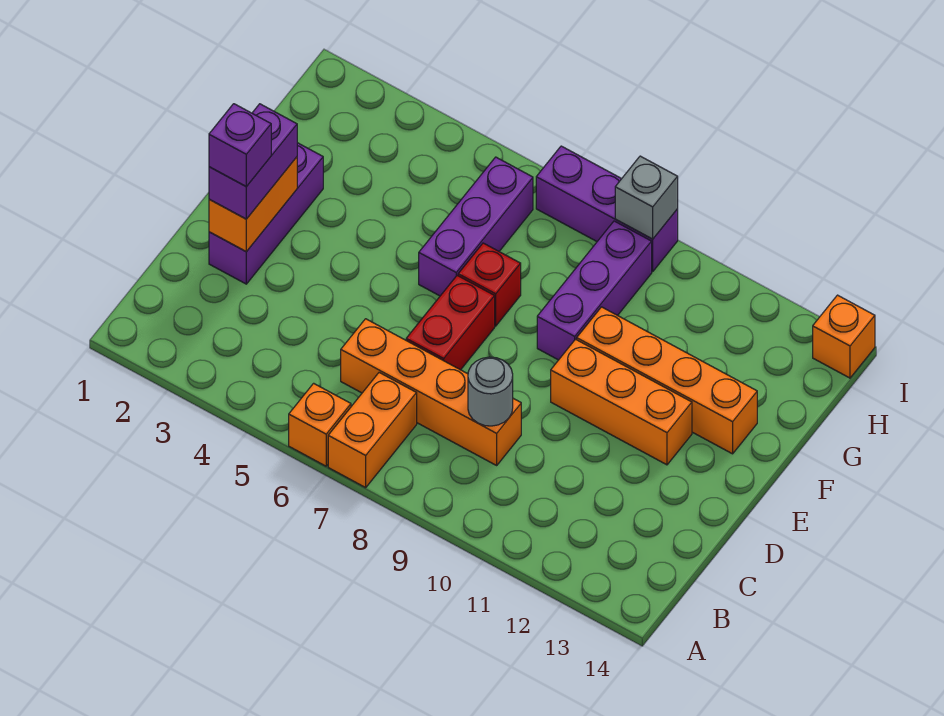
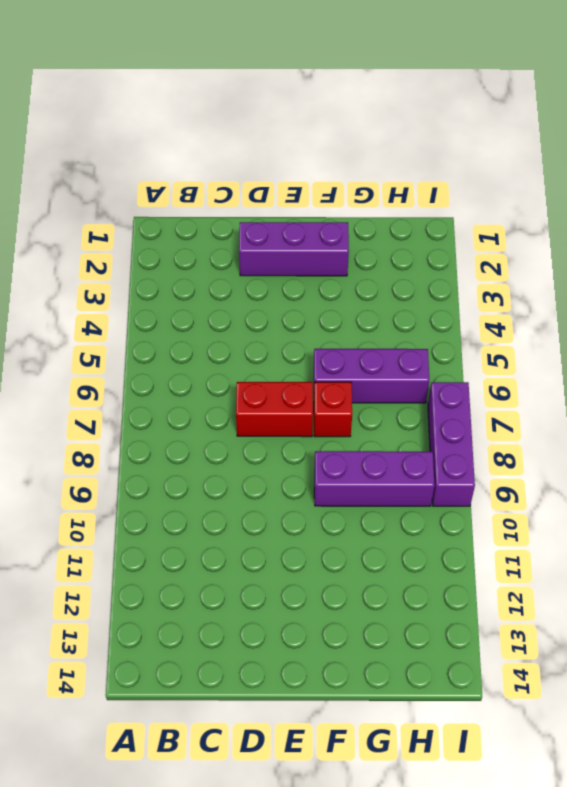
none -> orange 1x1 brick [289,383,351,466]
none -> orange 1x2 brick [328,373,417,488]
none -> orange 1x4 brick [341,319,521,465]

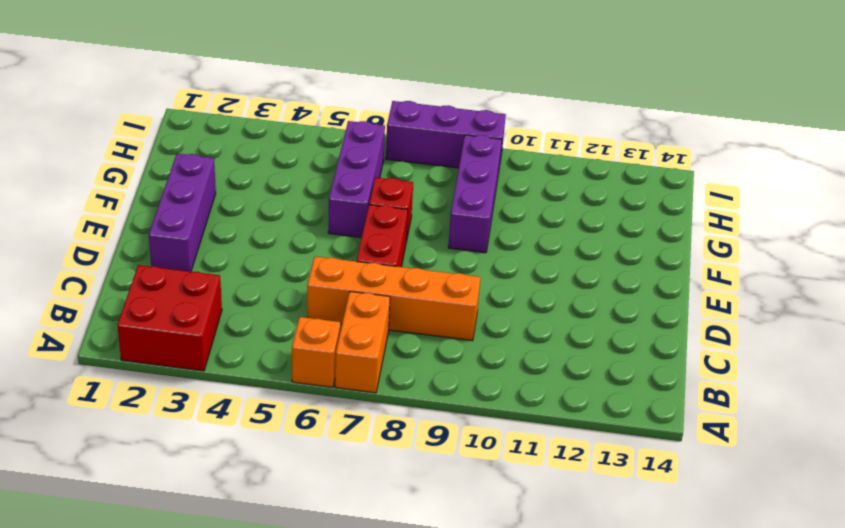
red 2x2 brick [117,265,222,371] -> none
none -> orange 1x3 brick [551,339,692,465]
none -> orange 1x4 brick [577,307,757,454]
none -> orange 1x1 brick [813,295,875,378]

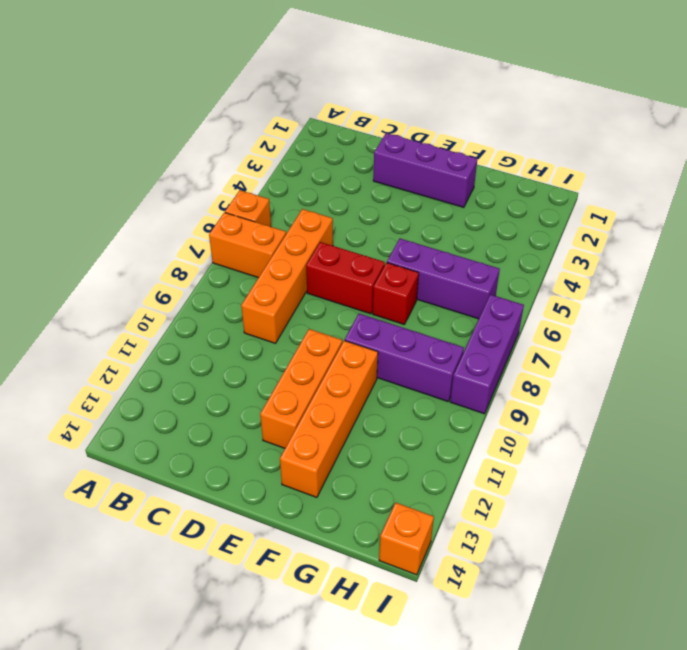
none -> grey 1x1 round brick [468,357,513,426]
none -> orange 1x2 brick [209,157,297,252]
none -> grey 1x1 brick [615,156,678,239]

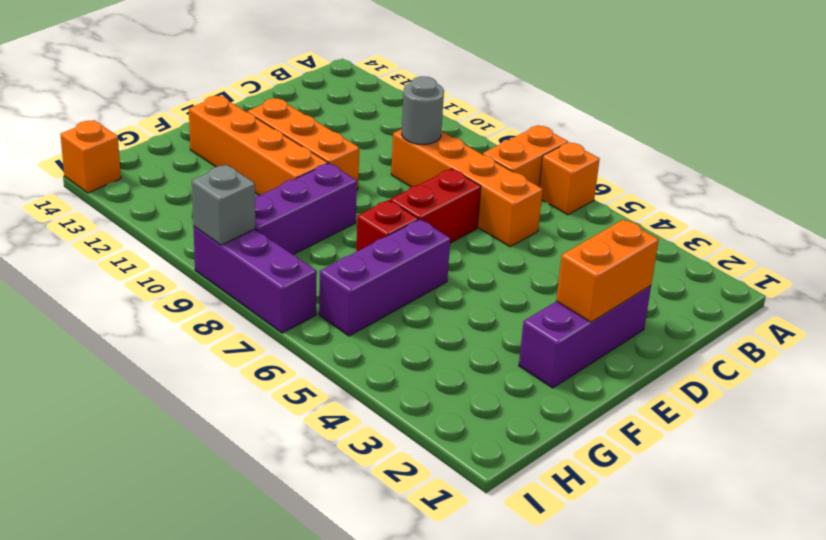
none -> purple 1x2 brick [209,104,297,219]
none -> purple 1x1 brick [209,104,271,187]

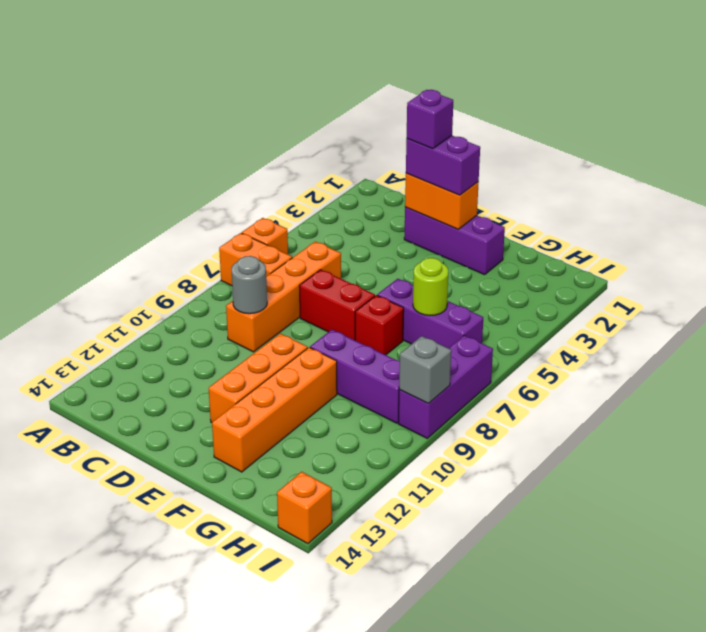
lime 1x1 round brick [413,258,448,316] -> none

